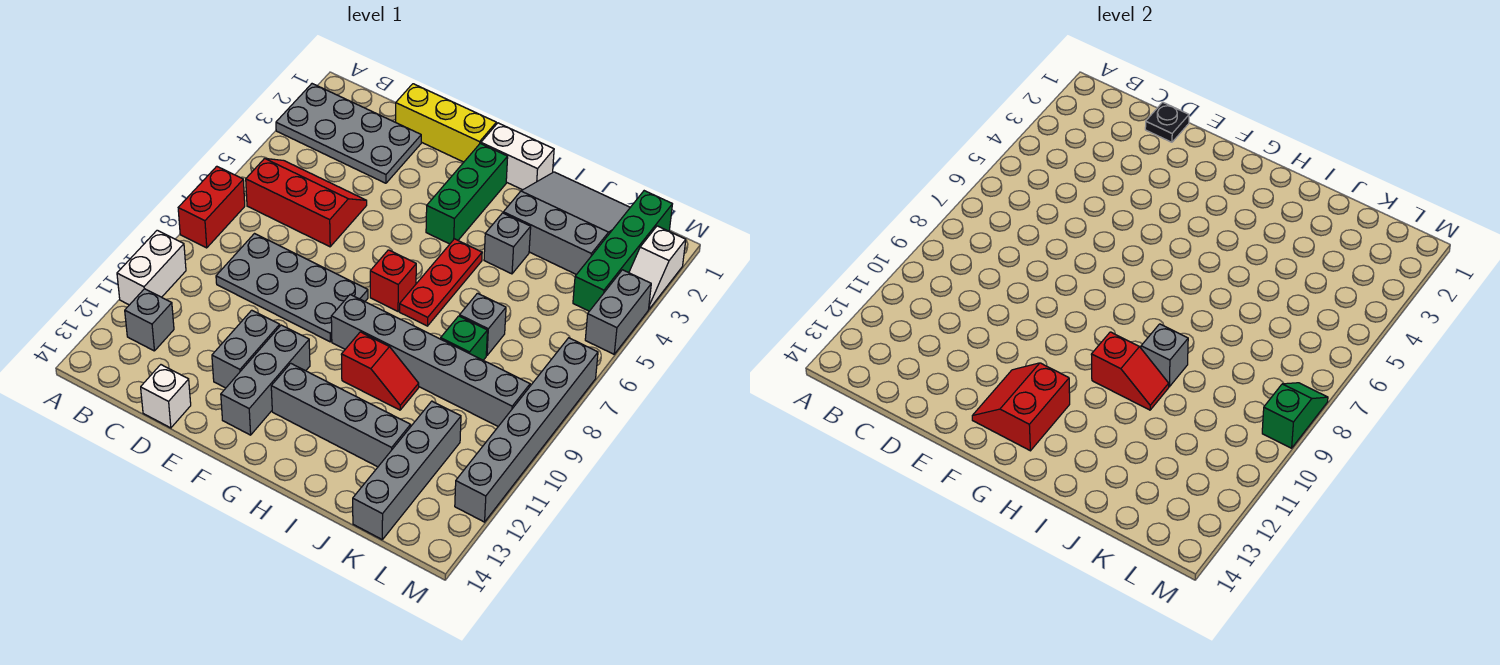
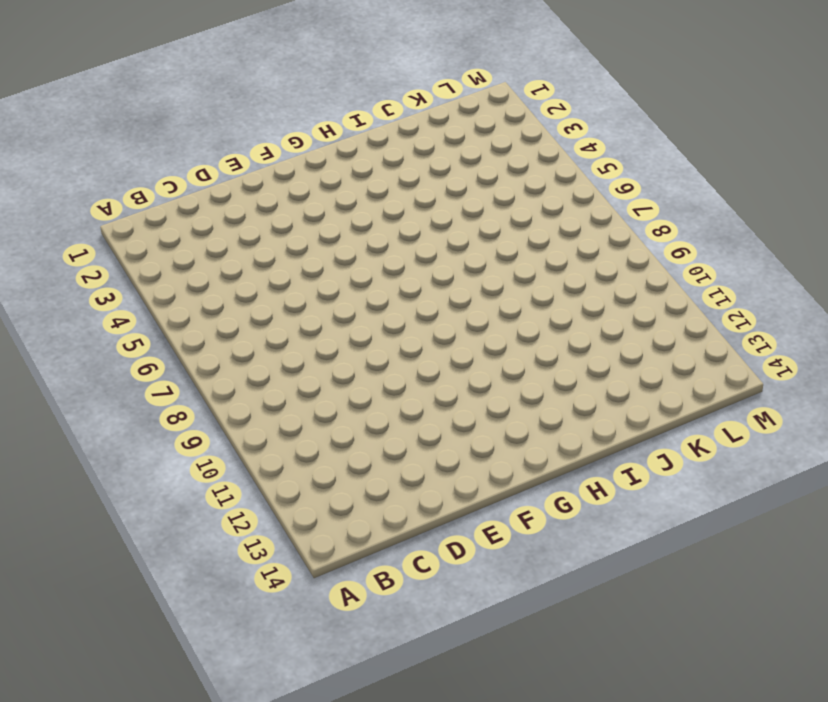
none -> grey 2x4 plate [276,84,421,183]
none -> red 1x2 brick [178,166,245,248]
none -> white 1x2 brick [117,230,186,305]
none -> red 2x3 slope [246,158,367,247]

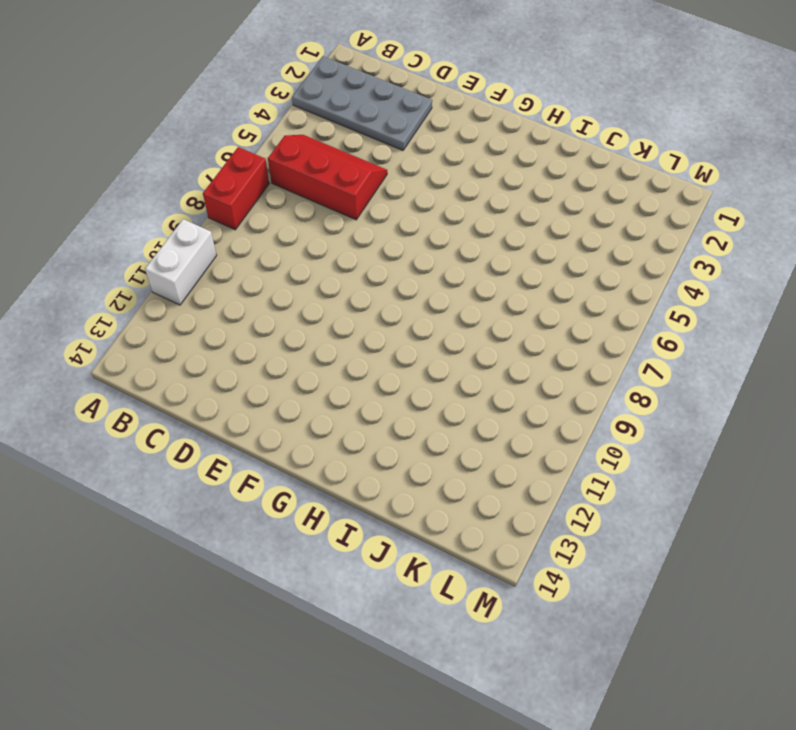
none -> grey 1x1 brick [125,289,174,351]
none -> grey 2x4 plate [216,234,368,342]
none -> yellow 1x3 brick [396,84,496,162]
none -> white 1x1 brick [141,365,191,428]

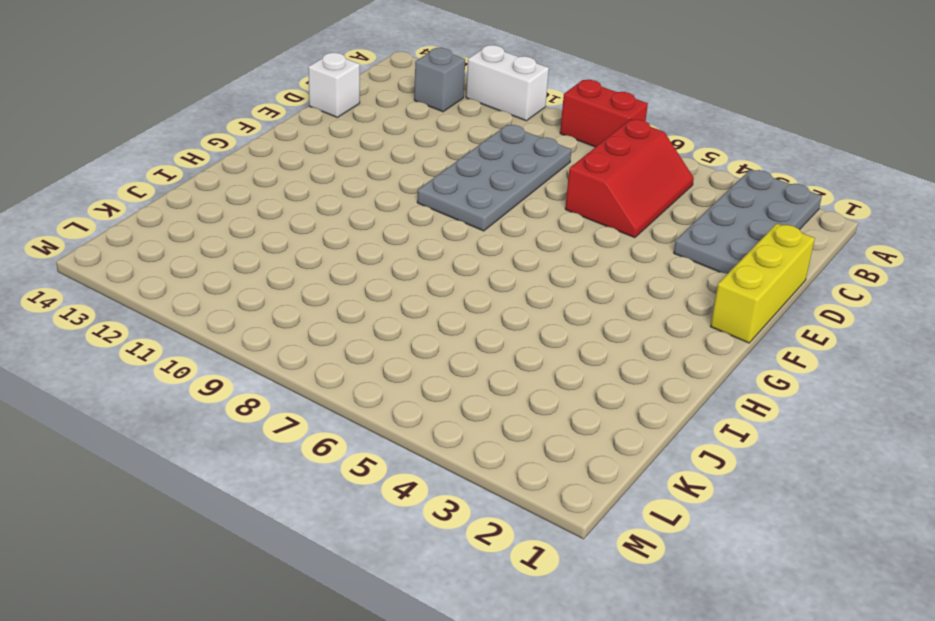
none -> grey 1x2 brick [212,310,280,388]
none -> grey 1x3 brick [221,325,310,435]
none -> white 1x2 brick [481,123,554,190]
none -> green 1x3 brick [426,144,508,244]

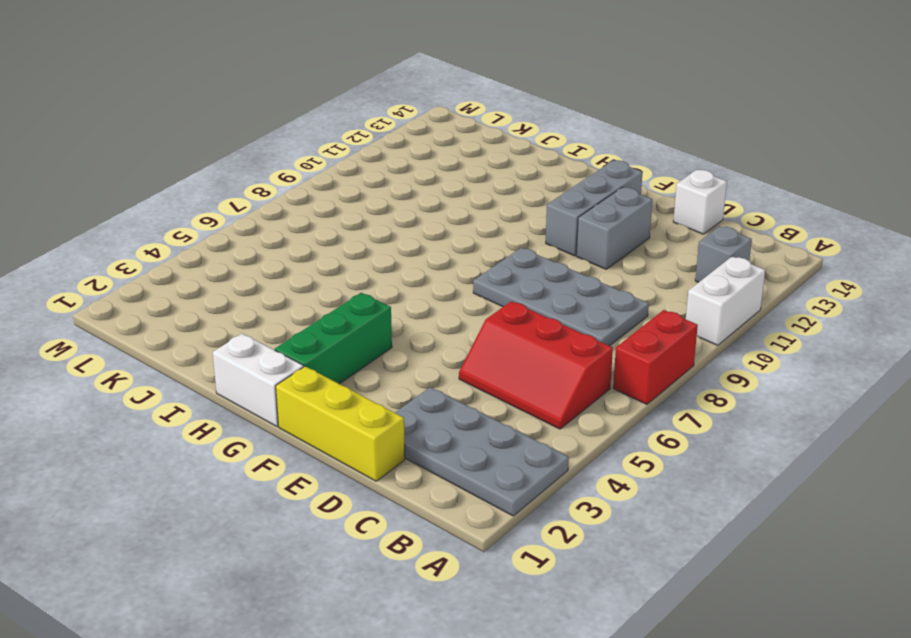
none -> red 1x1 brick [370,250,416,311]
none -> grey 1x6 brick [331,295,530,426]
none -> grey 1x4 brick [271,363,411,467]
none -> red 1x3 plate [399,239,482,326]

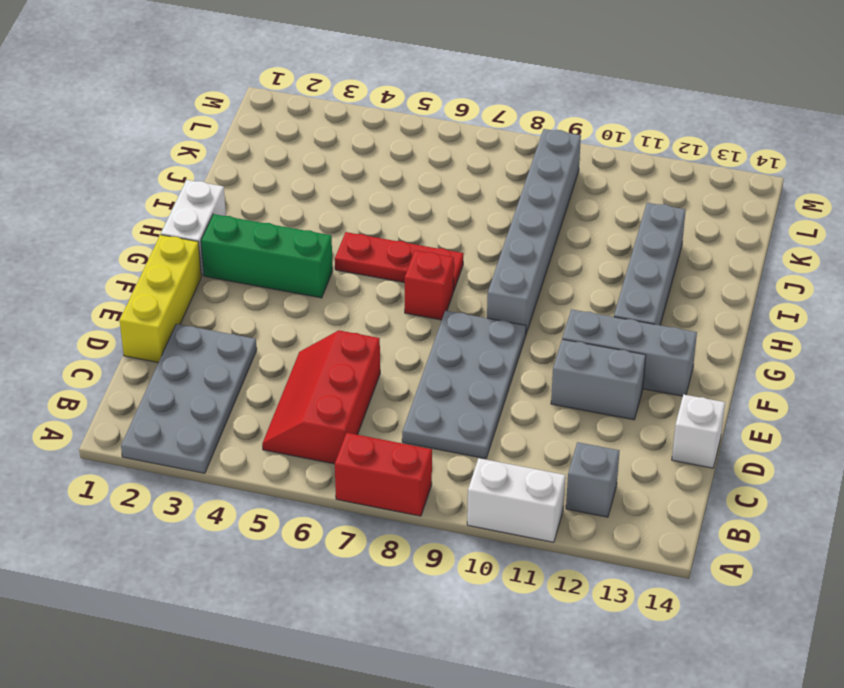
none -> red 1x2 slope [341,332,419,410]
none -> grey 3x3 slope [503,172,630,275]
none -> grey 1x1 brick [484,213,531,274]
none -> grey 1x1 brick [460,293,506,355]

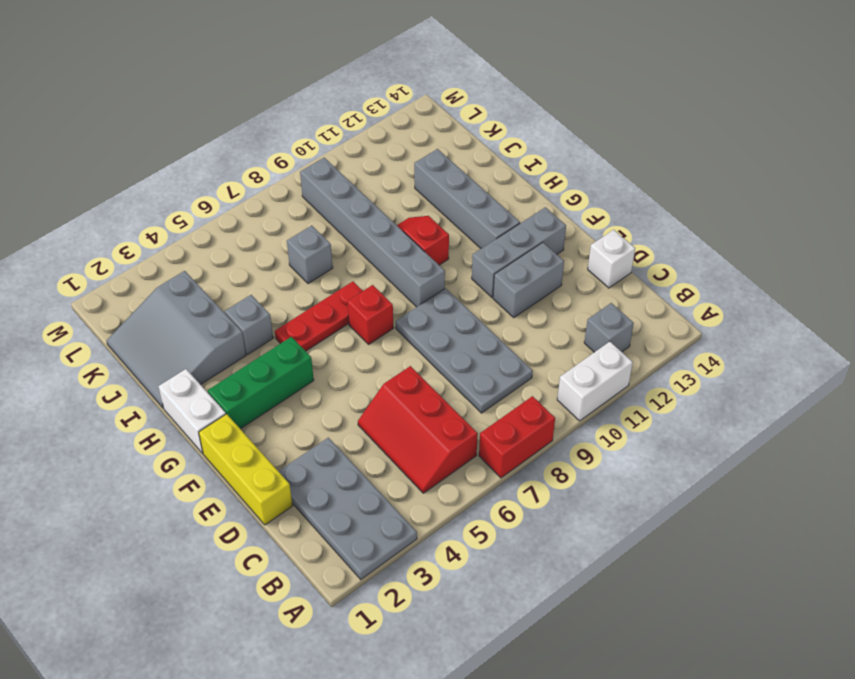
none -> green 1x1 brick [441,316,487,360]
none -> grey 1x4 brick [353,401,461,539]
none -> green 1x4 brick [573,191,672,311]
none -> white 1x2 slope [629,226,686,309]

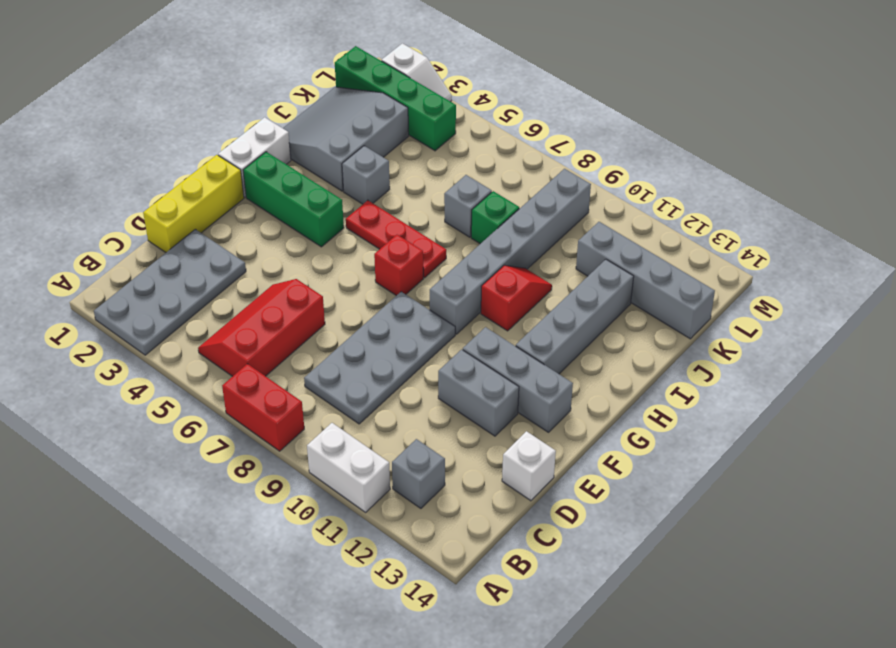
none -> grey 1x2 brick [585,270,651,354]
none -> grey 1x6 brick [455,338,598,522]
none -> black 1x1 plate [1145,102,1189,142]
none -> red 2x2 slope [972,363,1070,451]

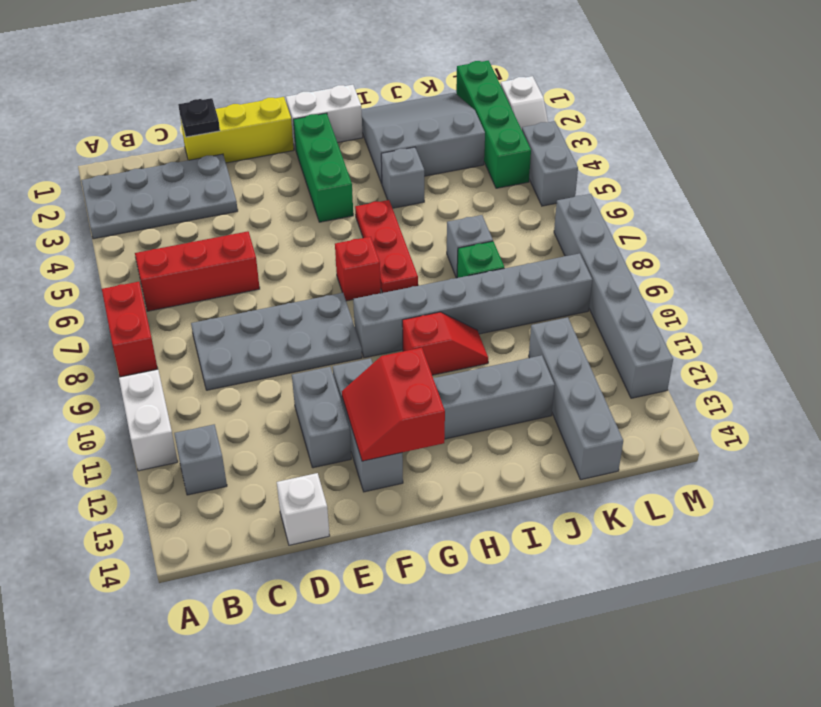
none -> red 1x2 slope [1091,332,1169,410]
none -> grey 1x1 brick [1141,324,1188,387]
none -> green 1x2 slope [1262,383,1328,448]

